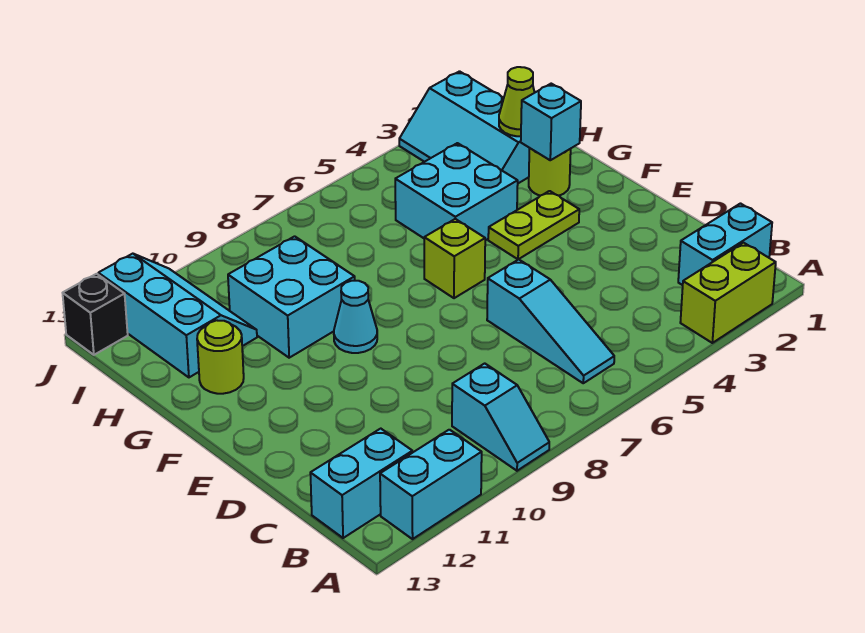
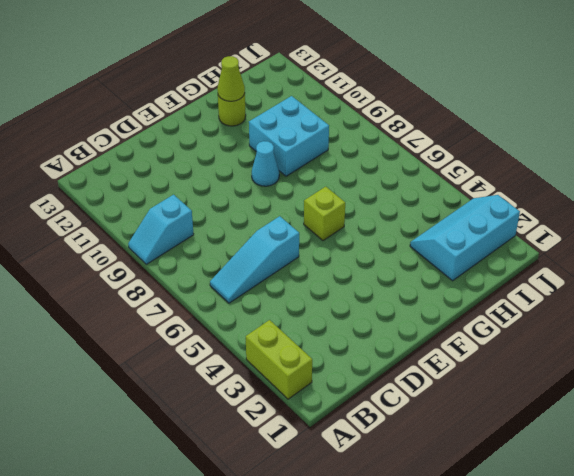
lime 1x1 cone [217,56,245,101] -> lime 1x1 cone moved to [499,67,535,136]
none -> cyan 1x2 brick [380,430,482,539]
none -> cyan 1x2 brick [678,204,772,285]
none -> cyan 1x2 brick [310,429,413,538]

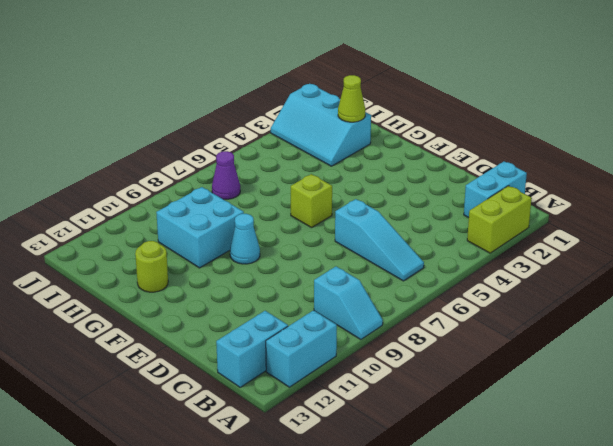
purple 1x1 cone [212,151,240,199] -> none
none -> lime 1x2 plate [488,191,579,259]
none -> lime 1x1 round brick [529,148,571,196]
none -> cyan 2x2 brick [395,143,518,241]

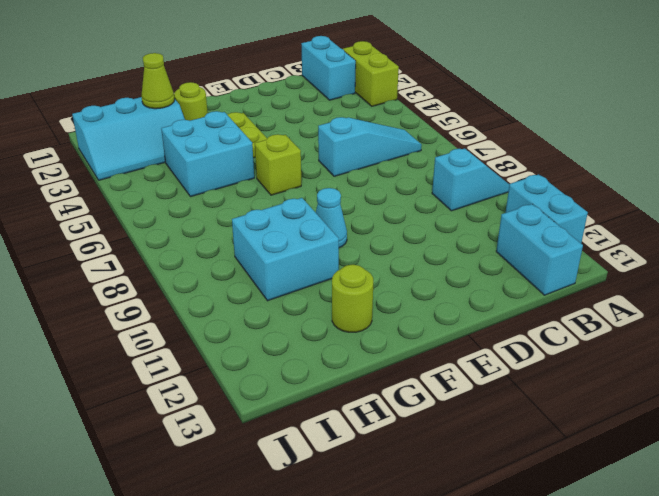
none -> cyan 2x3 slope [98,254,257,377]
none -> black 1x1 brick [63,274,128,355]
none -> cyan 1x1 brick [521,84,581,160]

